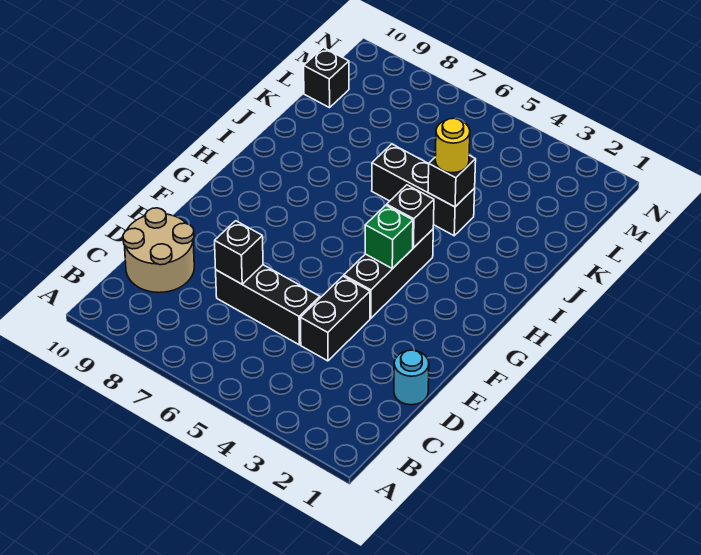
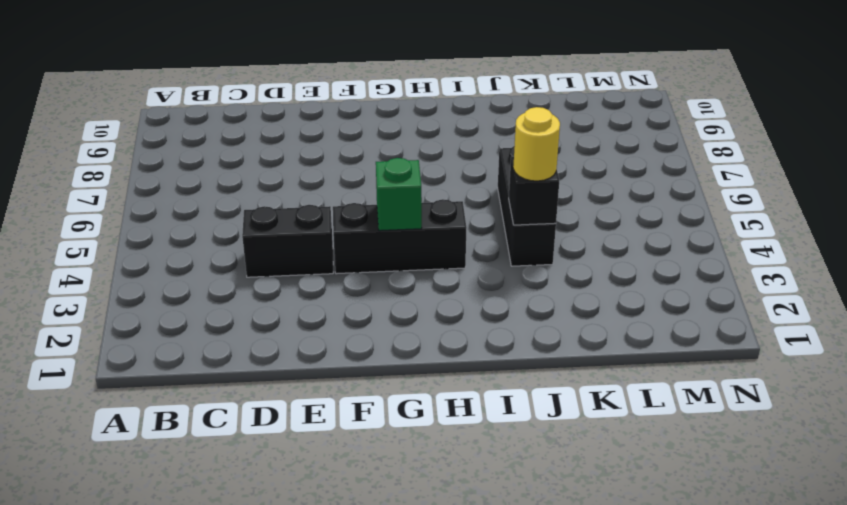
none -> tan 2x2 round brick [123,208,194,293]
none -> cyan 1x1 round brick [394,350,429,405]
none -> black 1x3 brick [216,265,320,345]

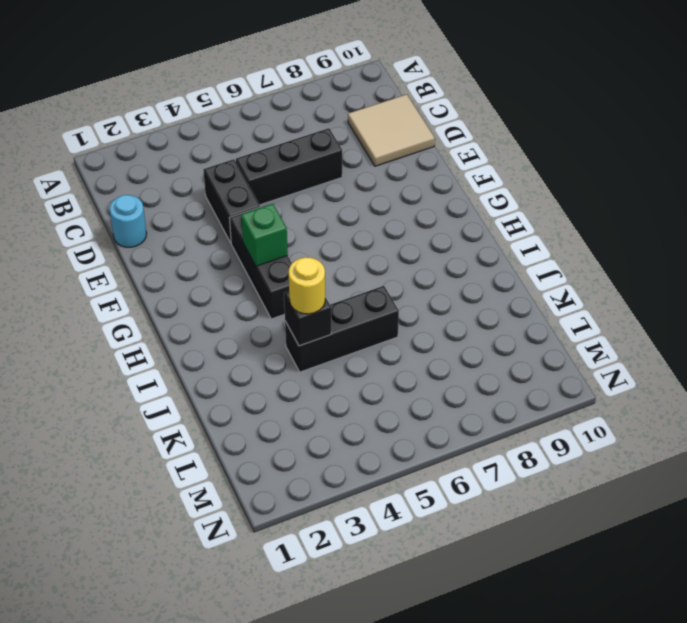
tan 2x2 tile [348,94,435,166] -> tan 2x2 round brick [123,208,194,293]
none -> black 1x1 brick [304,48,349,108]
none -> black 1x1 brick [215,221,263,284]
none -> black 1x1 brick [387,185,434,248]

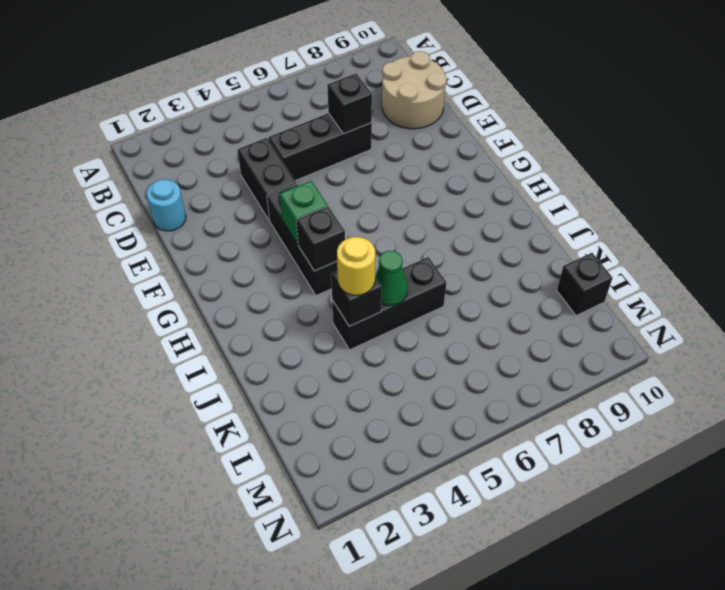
green 1x1 cone [375,251,408,306] -> none

